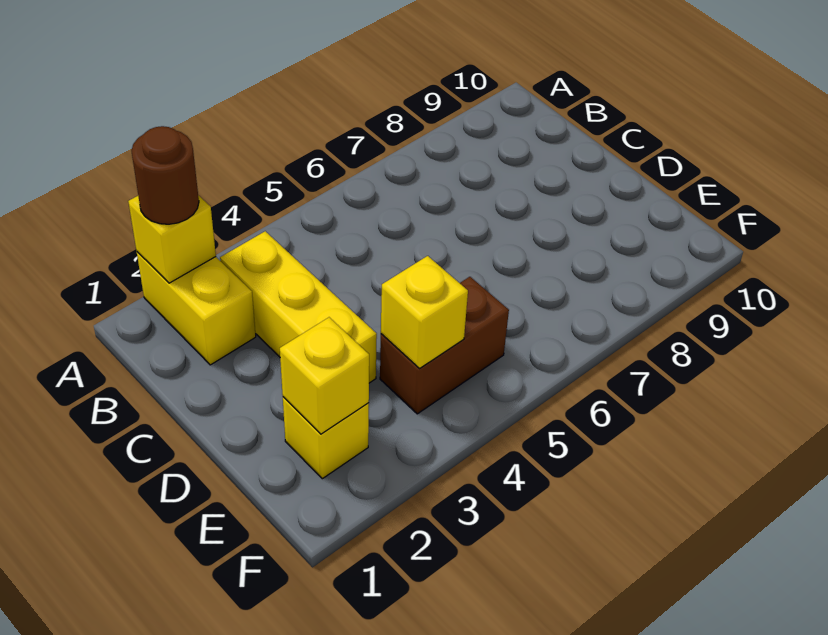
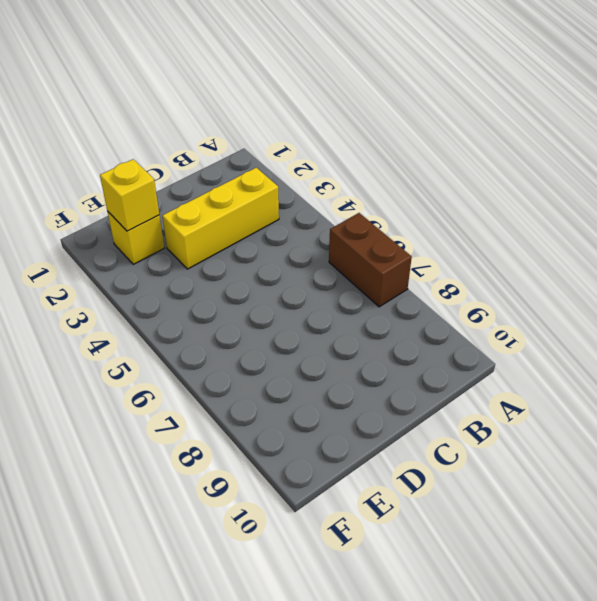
brown 1x2 brick [329,213,412,307] -> brown 1x2 brick moved to [380,277,509,414]
none -> yellow 1x2 brick [137,252,256,365]
none -> yellow 1x1 brick [128,195,216,283]

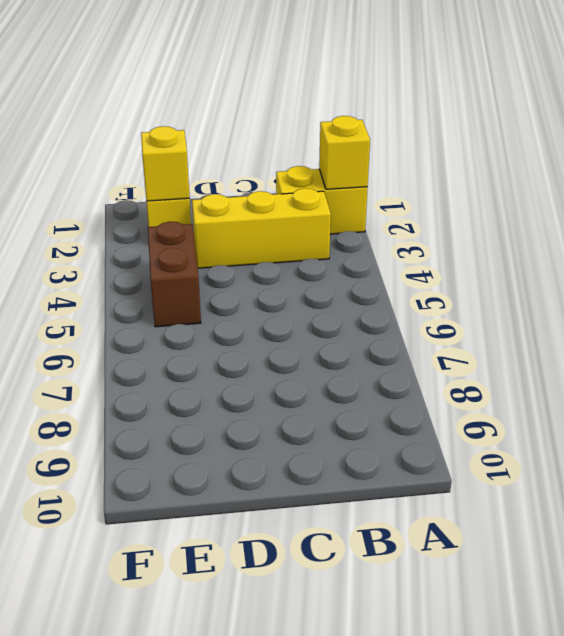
none -> yellow 1x1 brick [381,256,468,368]
none -> brown 1x1 round brick [131,126,199,224]

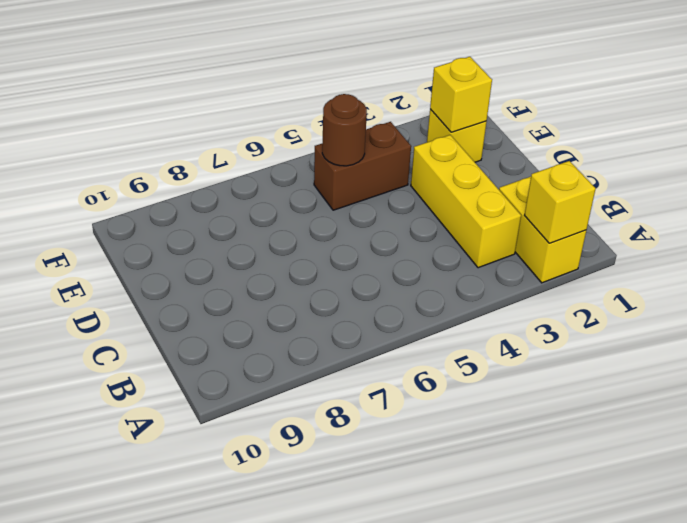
brown 1x1 round brick [322,94,367,166] -> brown 1x1 round brick moved to [131,126,199,224]
none -> yellow 1x1 brick [381,256,468,368]

